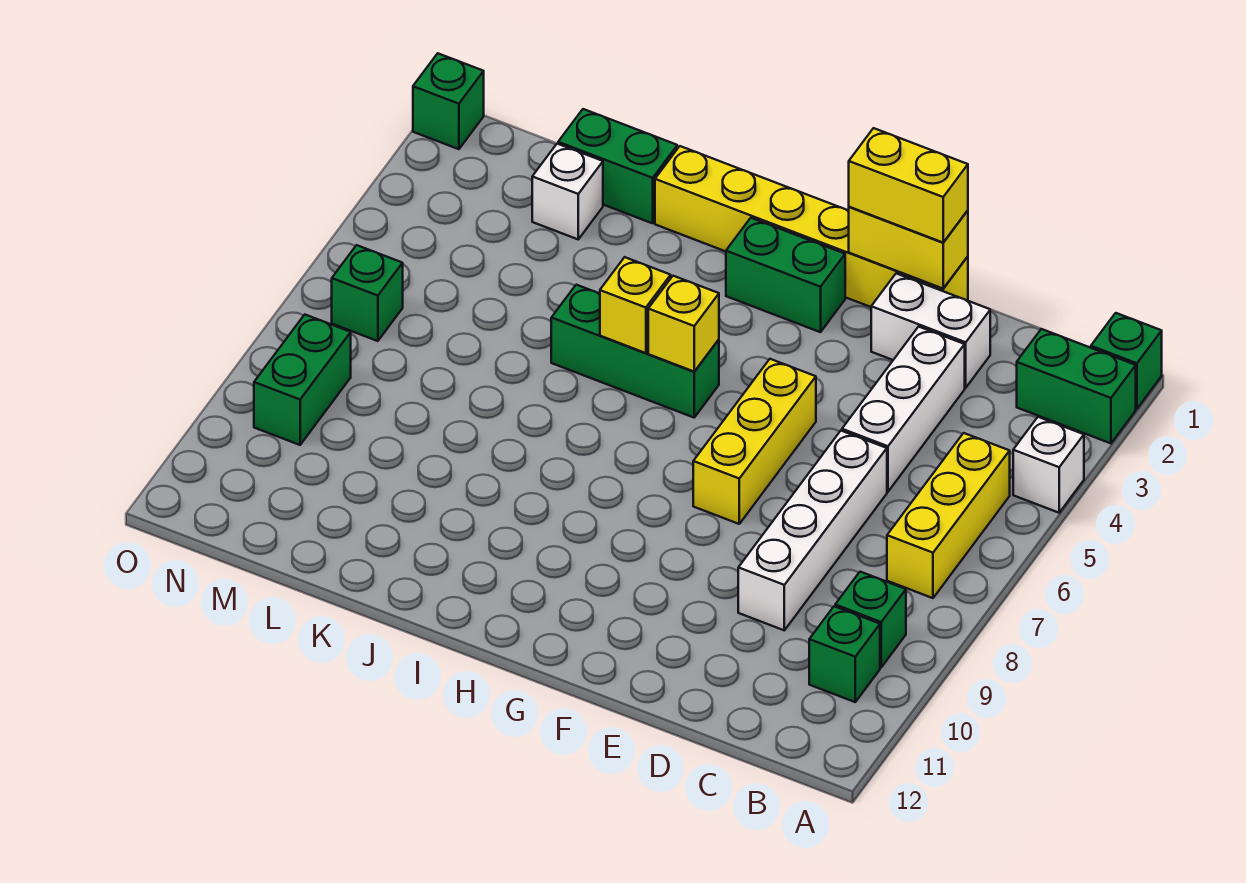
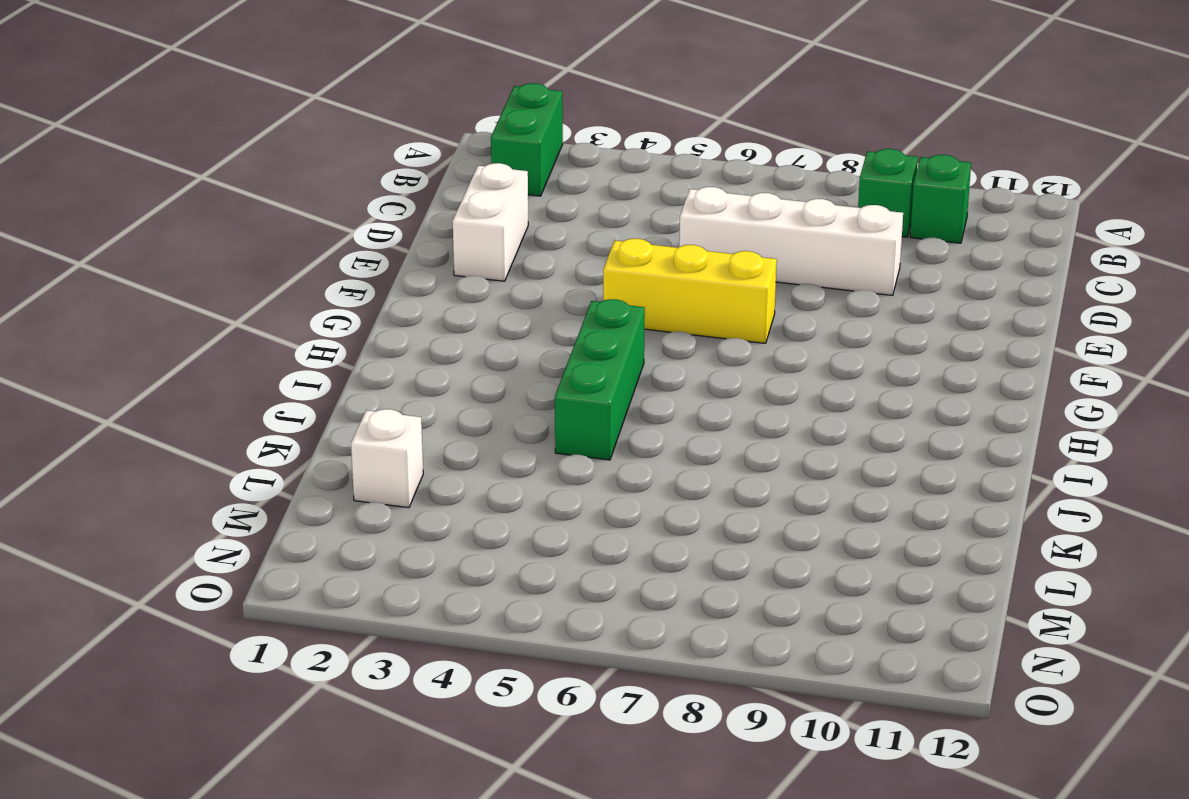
none -> green 1x1 brick [1091,313,1162,409]
none -> white 1x1 brick [1013,417,1084,513]
none -> yellow 1x3 brick [887,433,1010,598]

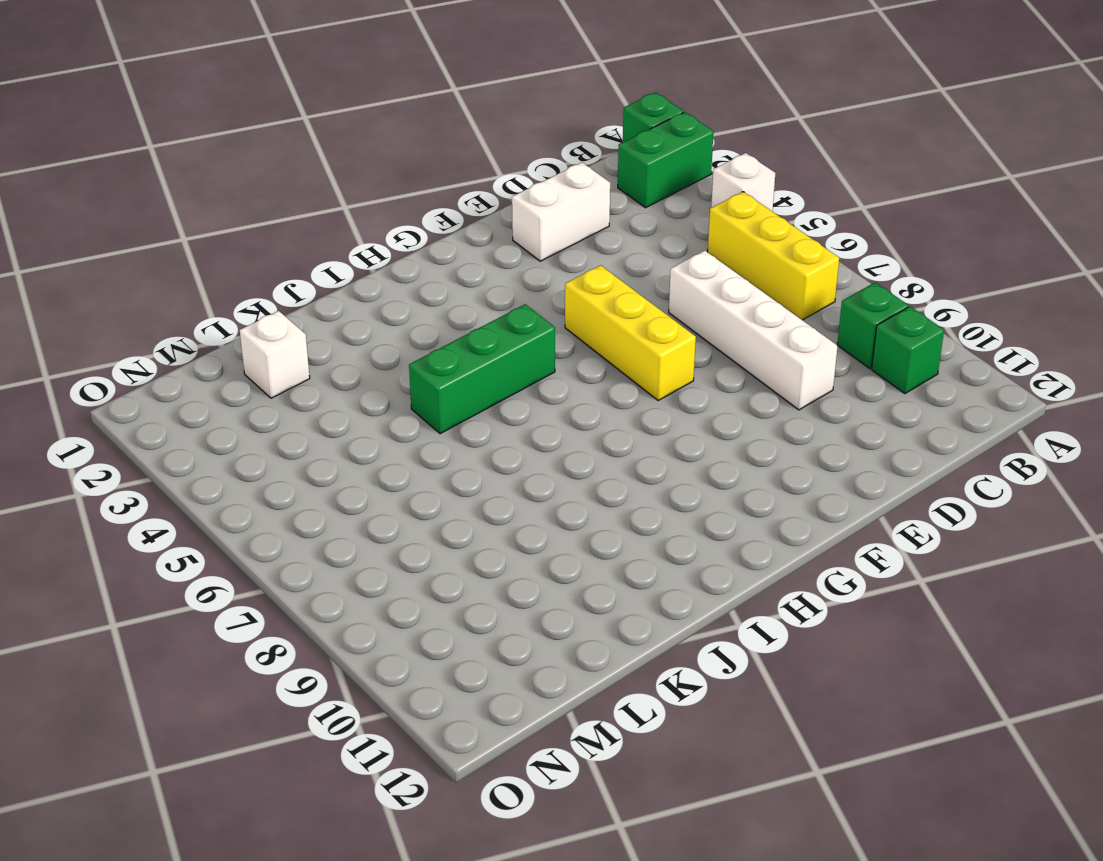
none -> white 1x3 brick [842,327,965,492]
none -> yellow 1x6 brick [655,146,968,307]
none -> green 1x2 brick [726,218,845,332]

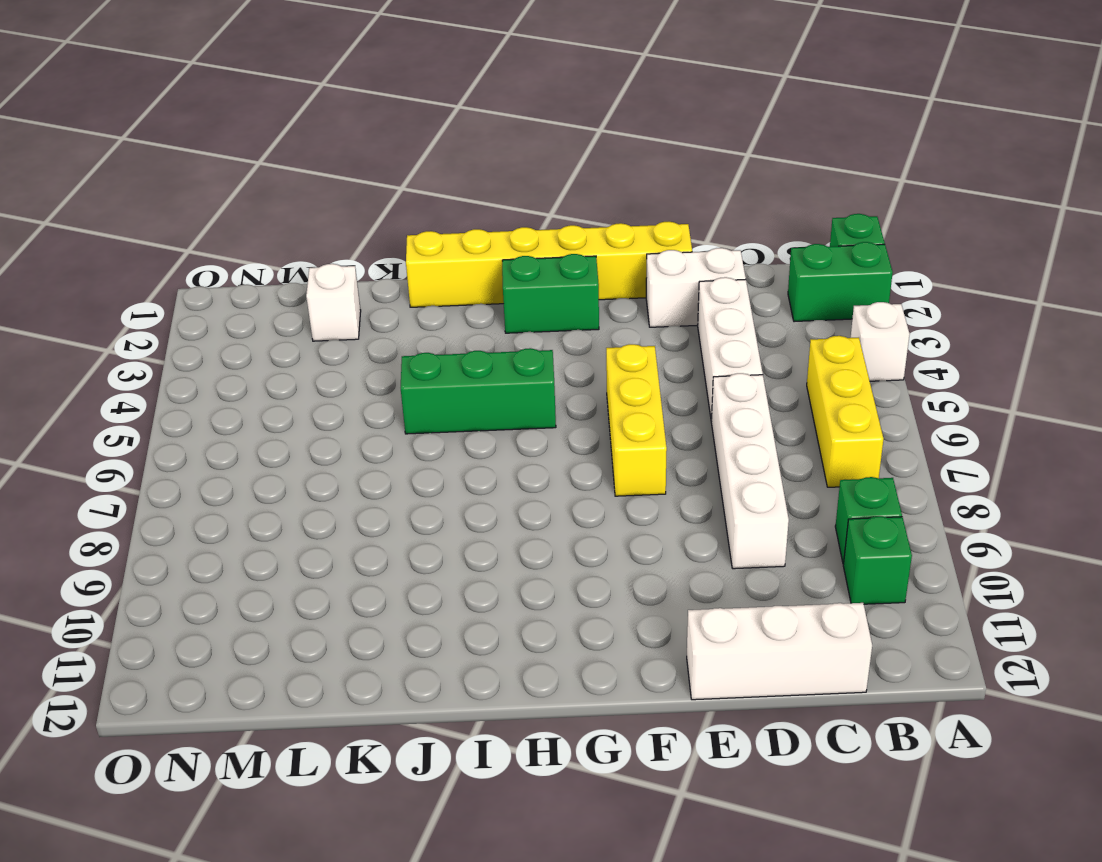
white 1x3 brick [687,603,872,700] -> none
none -> green 1x2 brick [558,109,677,223]
none -> green 1x1 brick [332,245,403,341]
none -> green 1x2 brick [254,315,351,445]

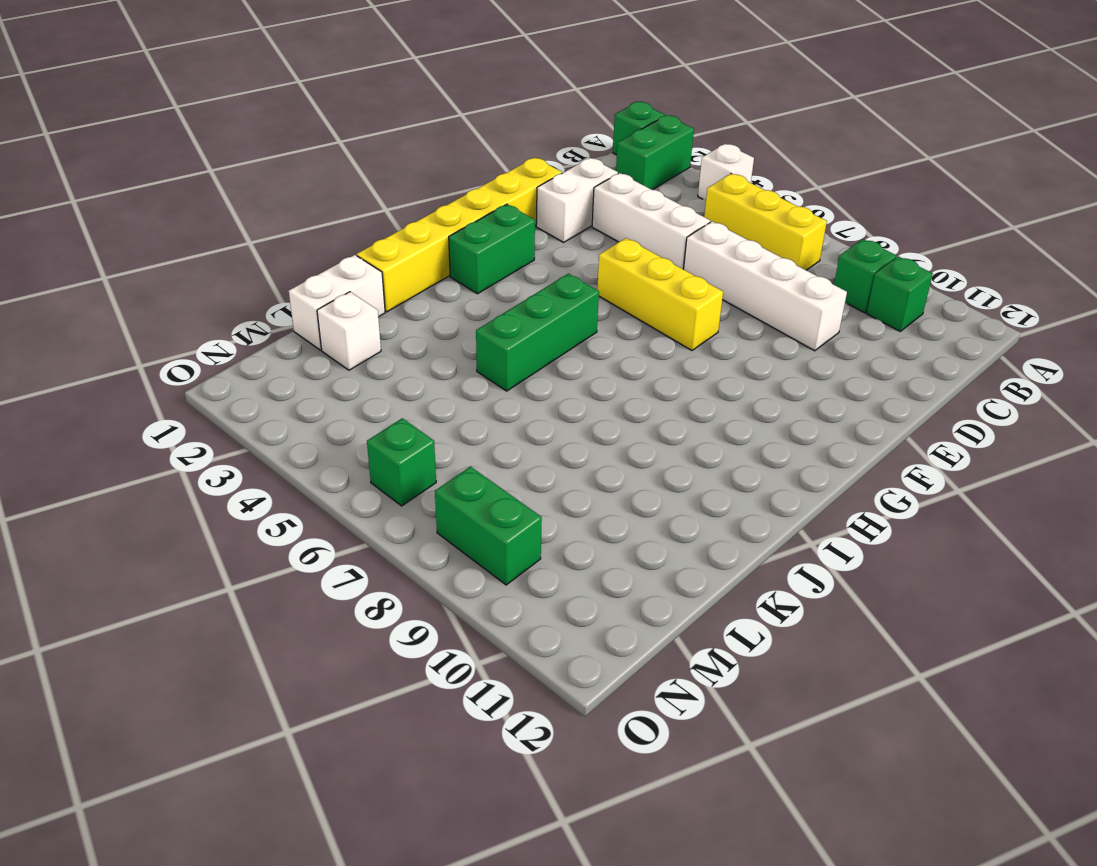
white 1x2 brick [289,255,385,350] -> green 1x2 brick [558,109,677,223]
none -> green 1x1 brick [413,53,484,149]
none -> yellow 1x2 brick [849,207,968,288]
none -> yellow 1x1 brick [648,276,719,372]

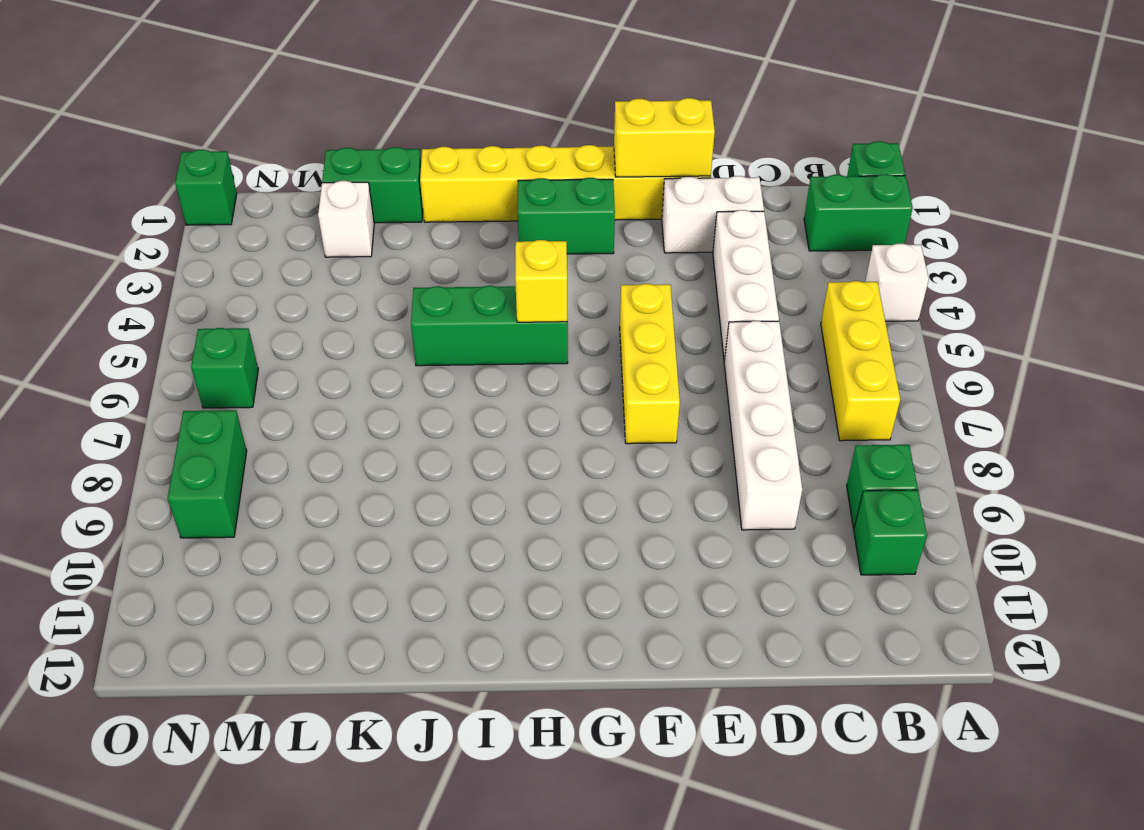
none -> yellow 1x1 brick [600,257,671,353]
none -> yellow 1x2 brick [849,128,968,242]

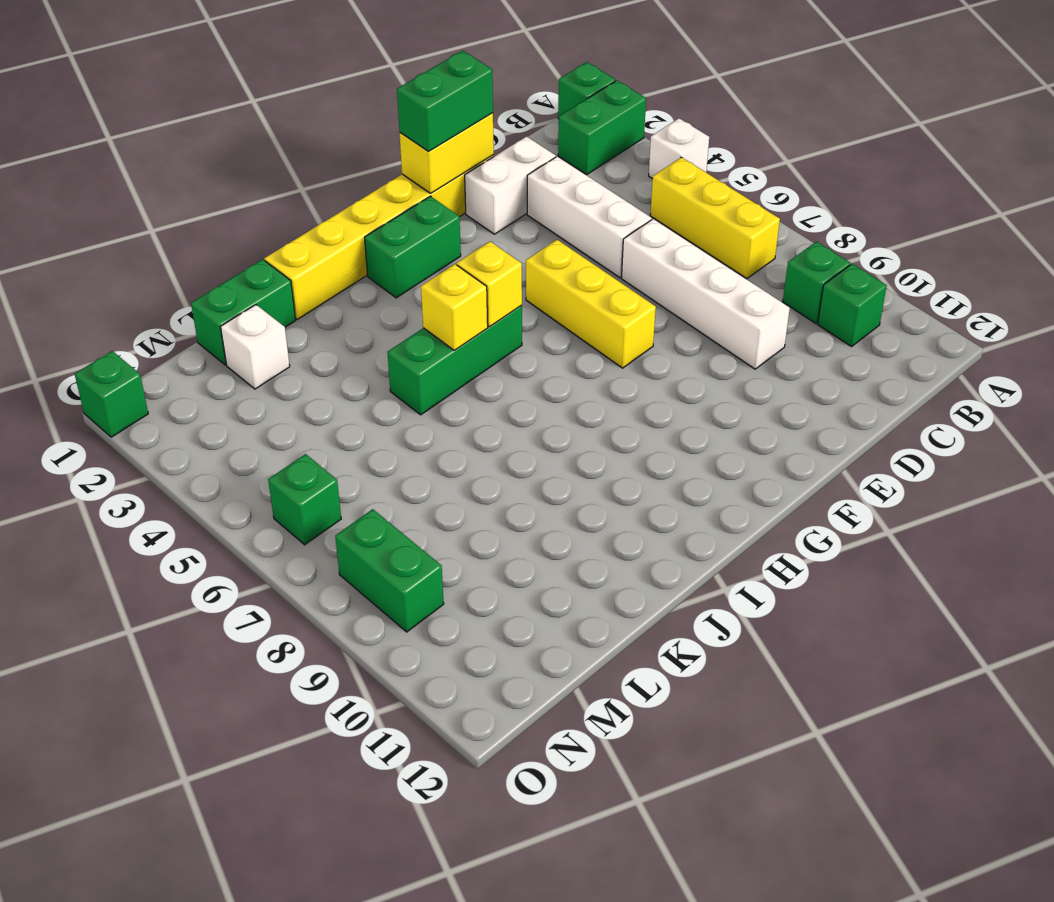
green 1x2 brick [397,51,493,151] -> yellow 1x2 brick [849,128,968,242]

